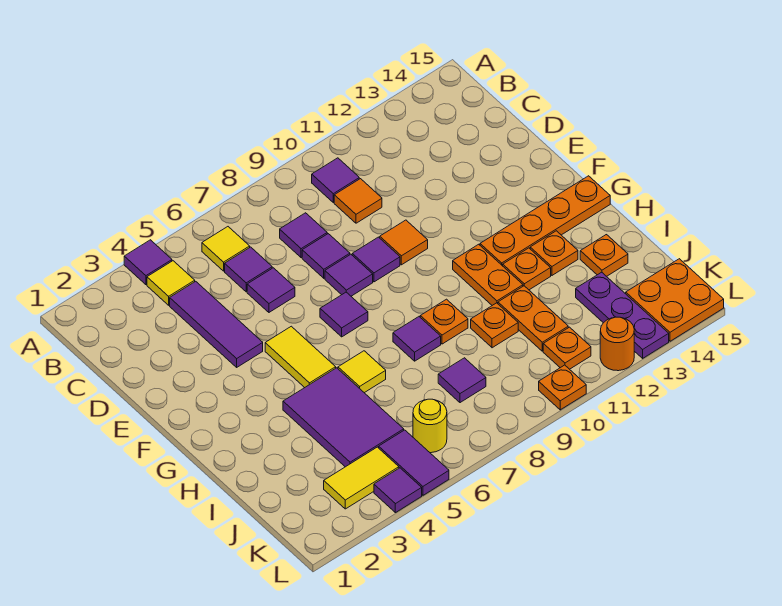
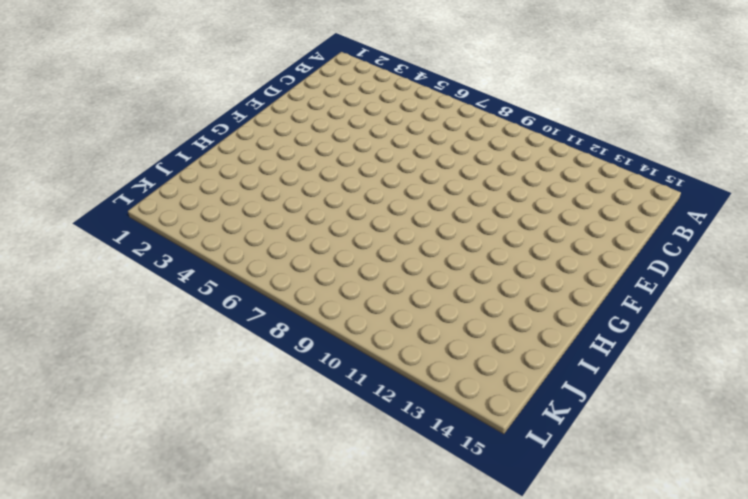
none -> purple 1x1 tile [124,240,172,285]
none -> yellow 1x1 tile [147,261,195,305]
none -> yellow 1x1 tile [202,227,250,271]
none -> purple 1x1 tile [312,158,359,203]

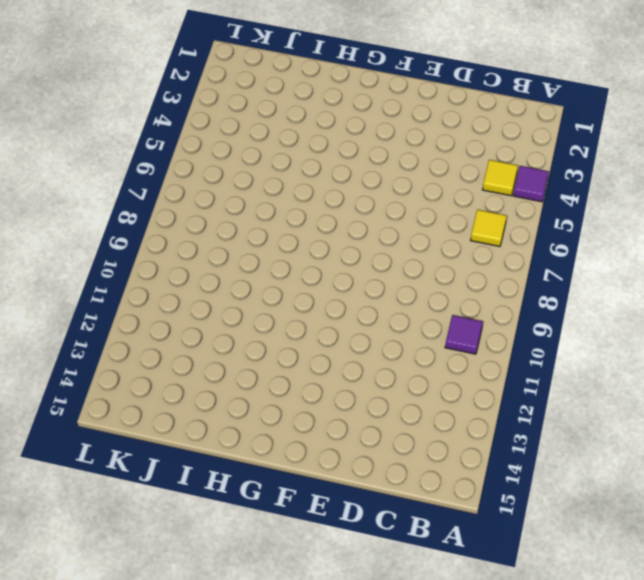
none -> purple 1x3 tile [170,281,263,367]
none -> purple 1x1 tile [225,247,272,292]
none -> purple 1x1 tile [280,213,327,258]
none -> orange 1x1 tile [334,179,382,223]

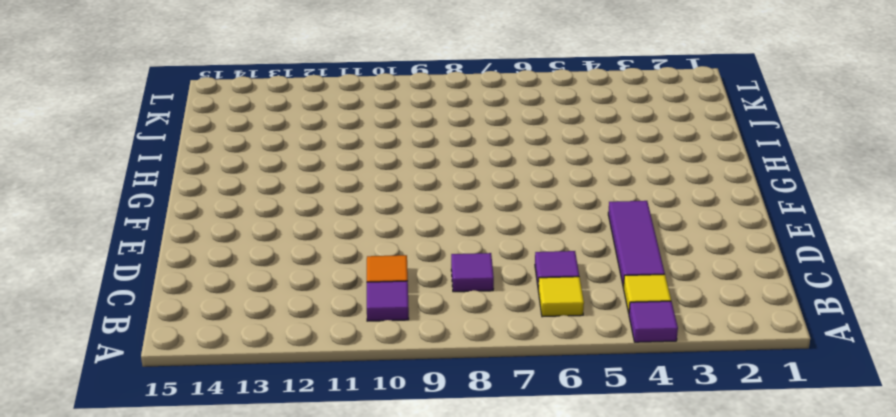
none -> purple 1x1 tile [247,268,295,312]
none -> purple 1x1 tile [302,234,350,278]
none -> purple 1x1 tile [325,254,373,296]
none -> purple 1x1 tile [352,237,400,282]

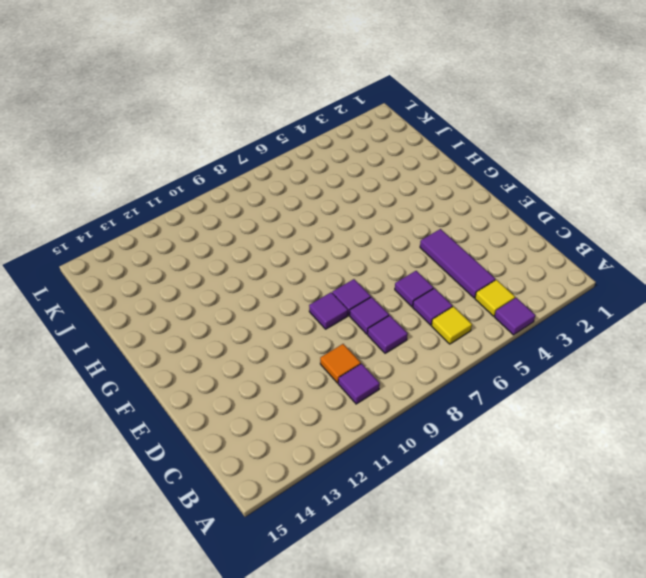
none -> orange 1x1 tile [380,220,428,265]
none -> yellow 1x2 tile [265,326,336,388]
none -> purple 1x1 tile [320,292,368,337]
none -> orange 1x2 plate [453,244,523,305]

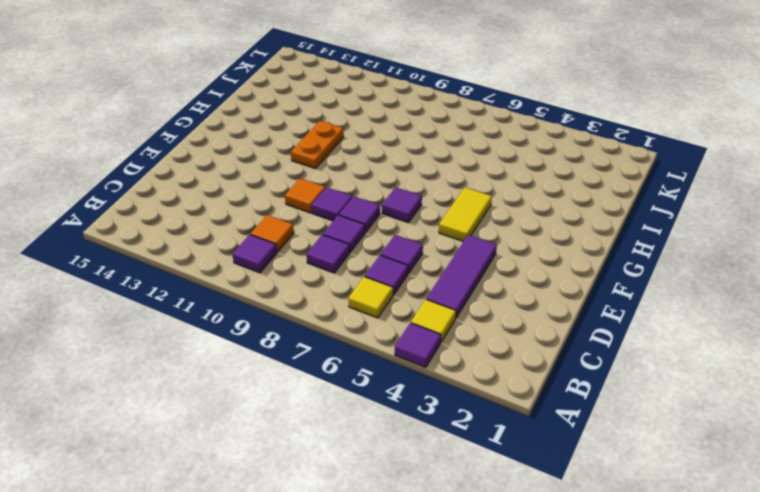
none -> orange 1x4 plate [480,176,610,266]
none -> purple 2x3 tile [283,368,404,467]
none -> yellow 1x1 tile [338,351,386,393]
none -> purple 1x1 tile [393,317,441,361]

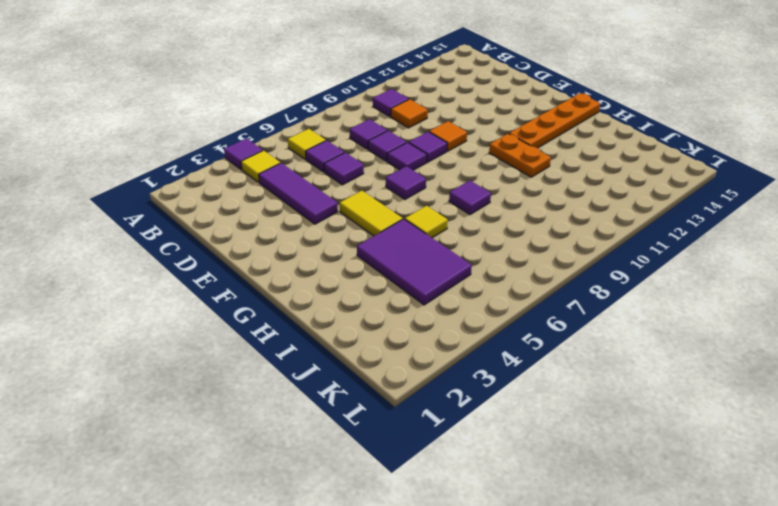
none -> orange 1x1 plate [420,299,468,344]
none -> orange 1x1 plate [503,248,551,290]
none -> orange 1x1 plate [530,231,578,275]
none -> orange 1x1 plate [471,303,518,348]

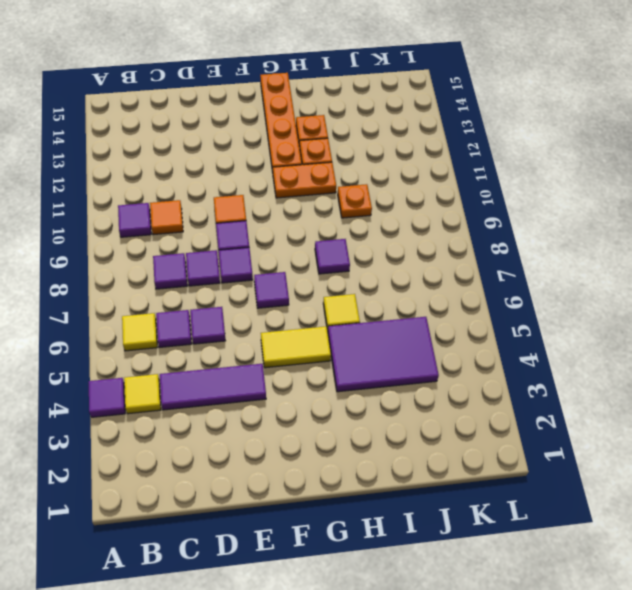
none -> orange 1x1 plate [420,299,468,344]
none -> orange 1x2 plate [498,286,568,351]
none -> orange 1x1 plate [580,235,628,276]
none -> purple 1x1 tile [438,358,486,403]

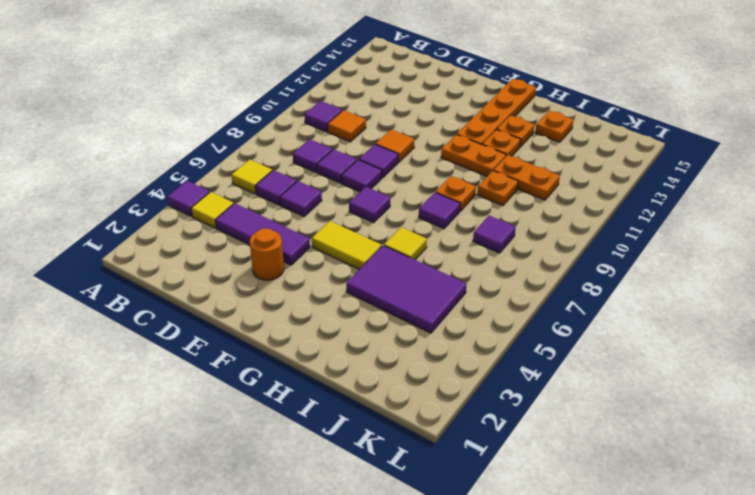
orange 1x1 round brick [250,228,284,280] -> orange 1x1 round brick moved to [600,317,634,371]
none -> purple 1x3 plate [576,272,669,358]
none -> yellow 1x2 tile [324,447,399,509]
none -> purple 1x2 tile [379,430,449,495]
none -> yellow 1x1 round brick [413,399,447,453]

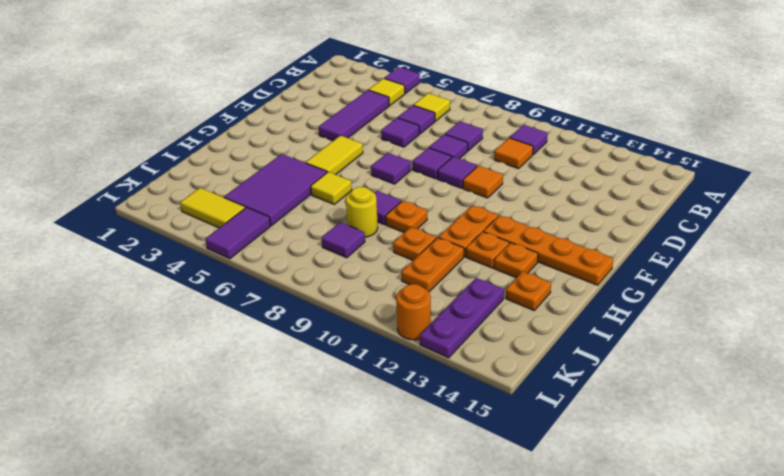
yellow 1x1 round brick [346,187,378,237] -> yellow 1x1 round brick moved to [413,399,447,453]
none -> orange 1x1 plate [543,327,591,369]
none -> orange 2x2 plate [626,259,724,341]
none -> purple 1x1 tile [374,468,422,513]
none -> orange 1x1 plate [539,365,586,410]

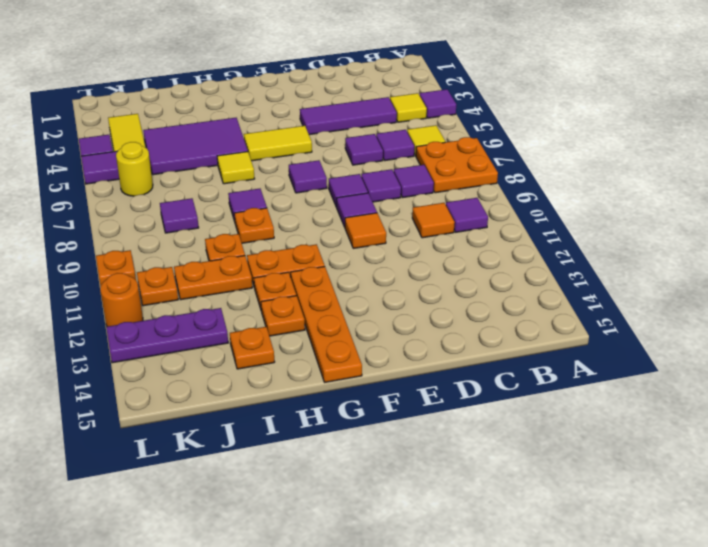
orange 2x2 plate [416,137,498,193] -> orange 2x2 plate moved to [626,259,724,341]

